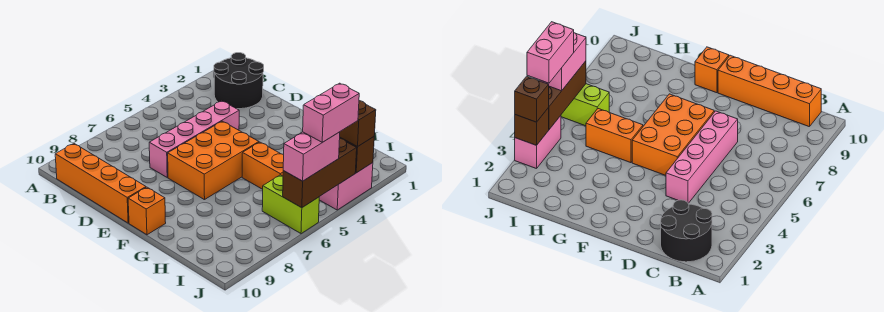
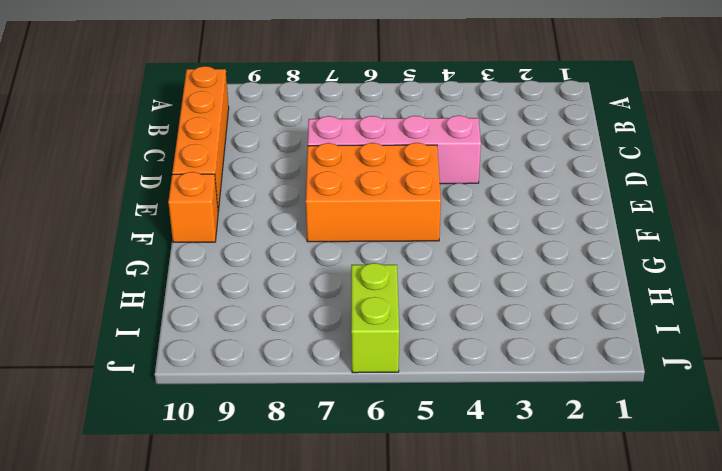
none -> black 2x2 round brick [214,53,264,109]
none -> orange 1x2 brick [242,142,284,189]
none -> pink 1x2 brick [319,163,373,210]

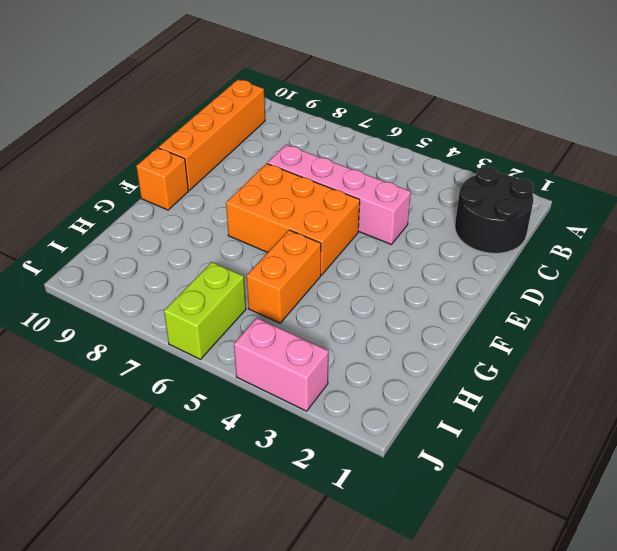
none -> brown 1x1 brick [341,137,374,173]
none -> brown 1x3 brick [283,138,357,208]
none -> brown 1x1 brick [340,101,376,147]

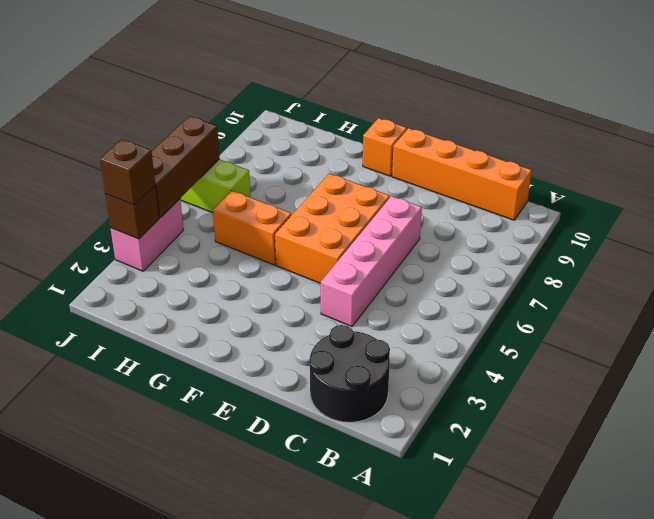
none -> pink 1x2 brick [283,132,340,181]
none -> pink 1x2 brick [303,83,359,142]

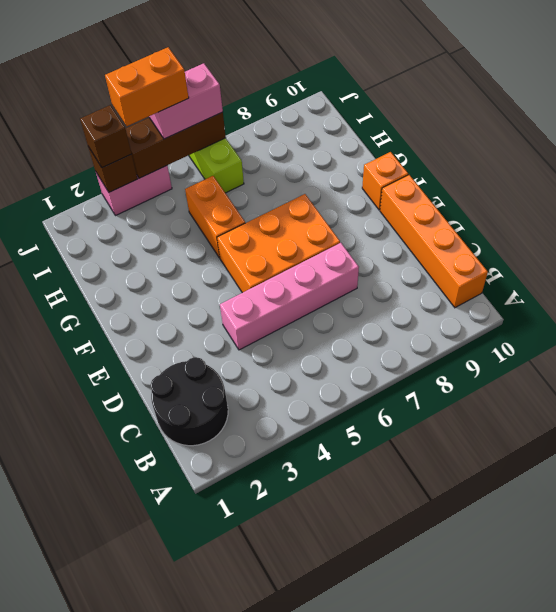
orange 1x2 brick [105,47,189,126] -> pink 1x2 brick [303,83,359,142]

